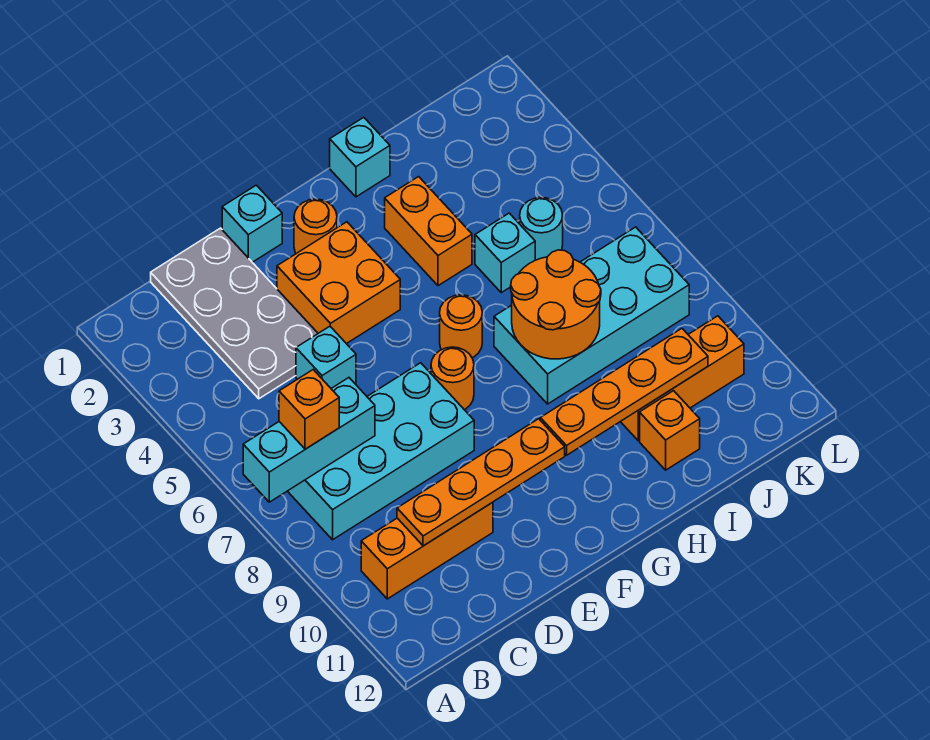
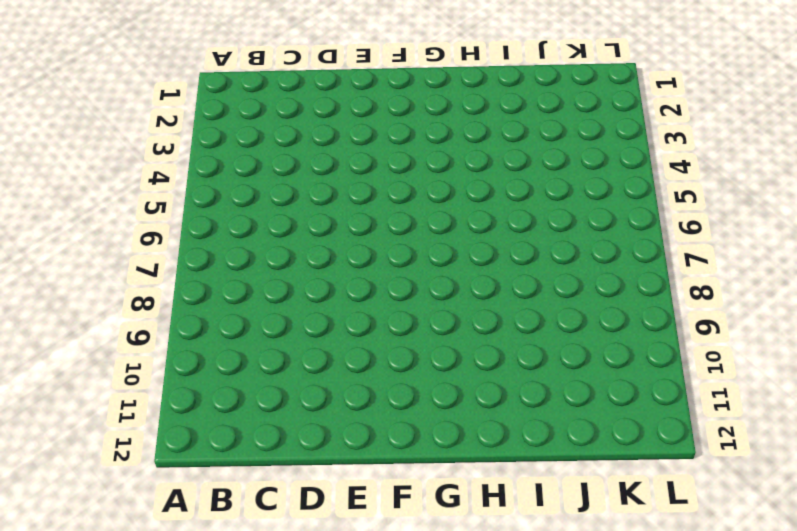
none -> cyan 2x4 brick [288,363,474,540]
none -> orange 1x3 brick [361,502,493,599]
none -> grey 2x4 plate [151,228,318,399]

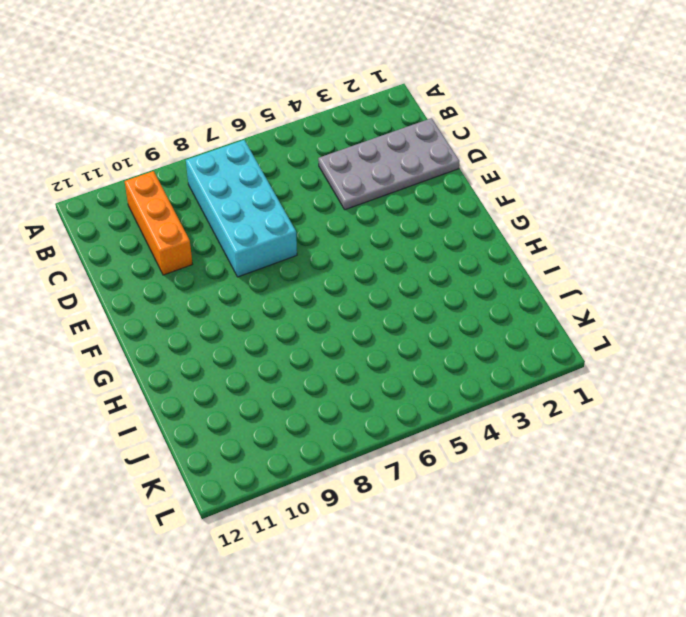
none -> cyan 1x1 brick [296,326,356,388]
none -> cyan 1x1 brick [222,185,282,262]
none -> orange 2x2 brick [277,222,400,344]

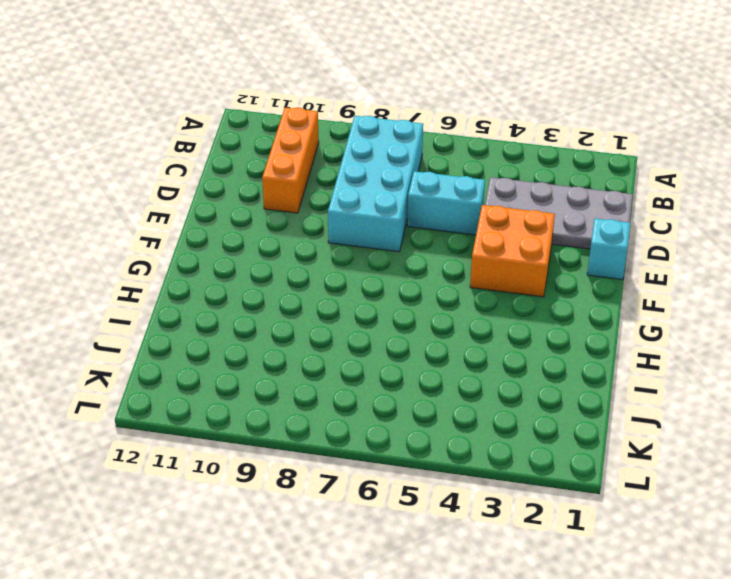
cyan 1x2 brick [407,171,485,235] -> cyan 1x1 brick [296,326,356,388]
none -> orange 1x1 round brick [294,199,337,253]
none -> orange 1x1 round brick [431,347,474,410]
none -> orange 1x1 round brick [440,295,482,358]

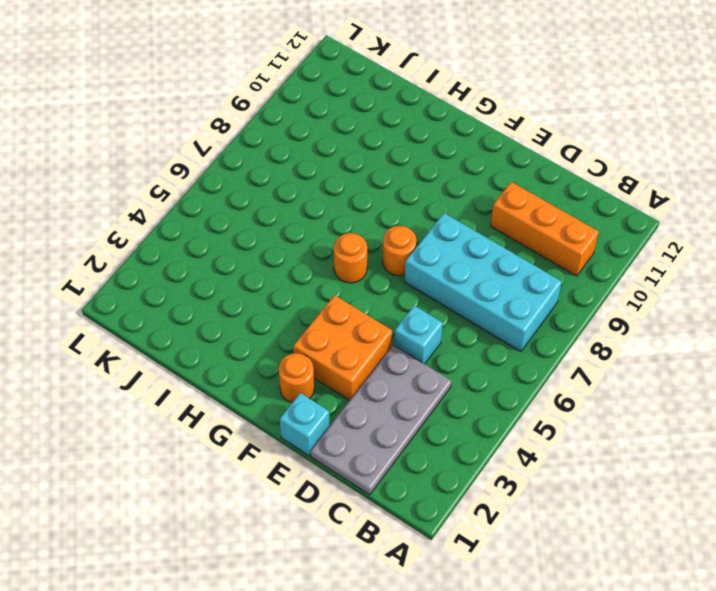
none -> cyan 1x1 brick [330,117,390,197]
none -> orange 1x2 brick [385,177,472,286]
none -> cyan 2x4 brick [494,227,689,404]

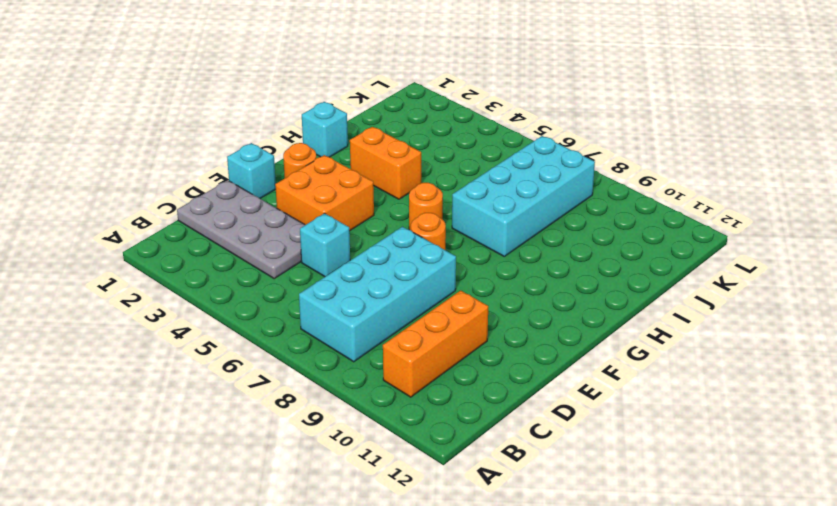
none -> cyan 1x1 brick [475,213,535,293]
none -> orange 1x3 brick [621,316,744,441]
none -> orange 1x1 brick [640,391,700,470]

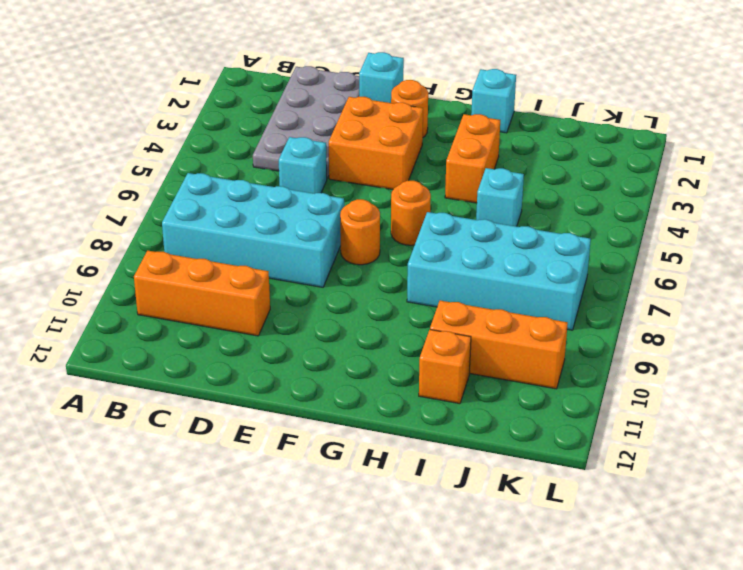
none -> cyan 1x1 round brick [520,198,563,260]
none -> cyan 1x3 brick [243,378,375,502]
none -> orange 1x4 plate [397,419,565,546]

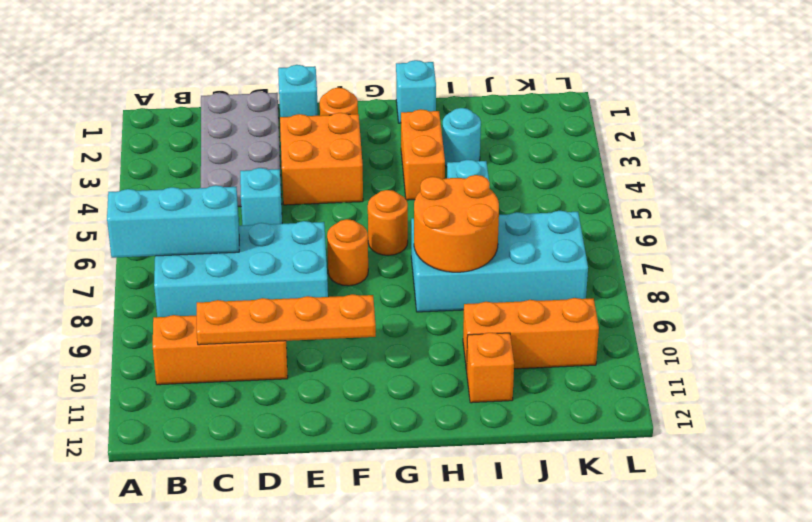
cyan 1x1 round brick [442,108,481,167] -> cyan 1x1 round brick moved to [520,198,563,260]
none -> orange 1x4 plate [540,328,708,455]
none -> orange 1x1 brick [279,370,339,449]

